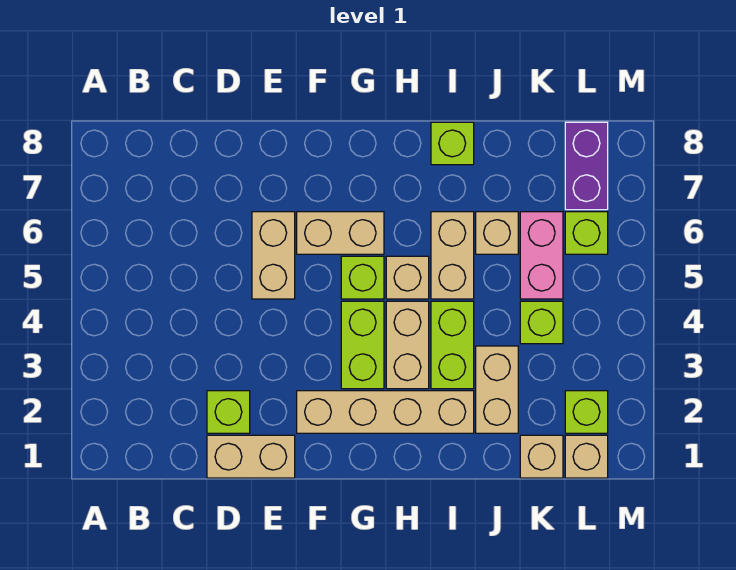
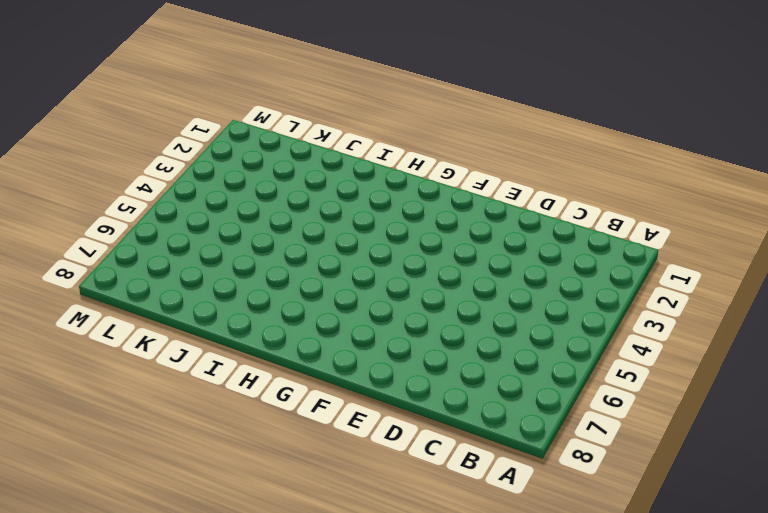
none -> tan 1x2 brick [207,435,295,478]
none -> lime 1x1 brick [207,391,250,433]
none -> tan 1x2 brick [252,212,295,299]

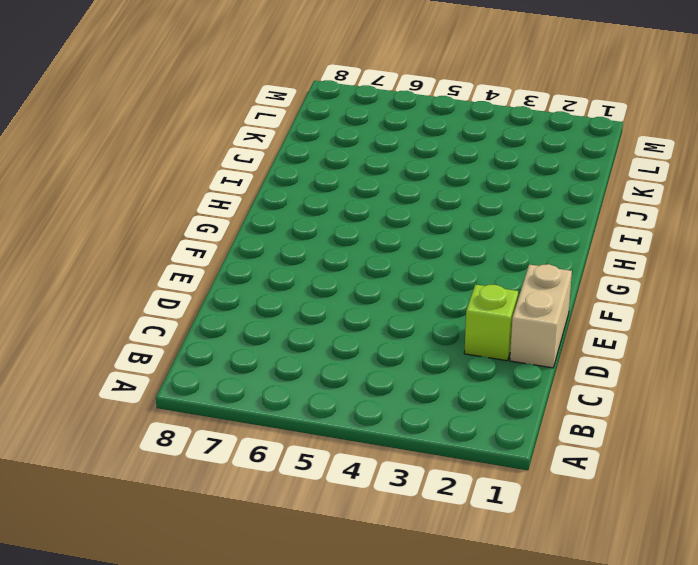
none -> tan 1x2 brick [252,212,295,299]
none -> tan 1x4 brick [297,391,474,433]
none -> tan 1x2 brick [297,212,384,254]

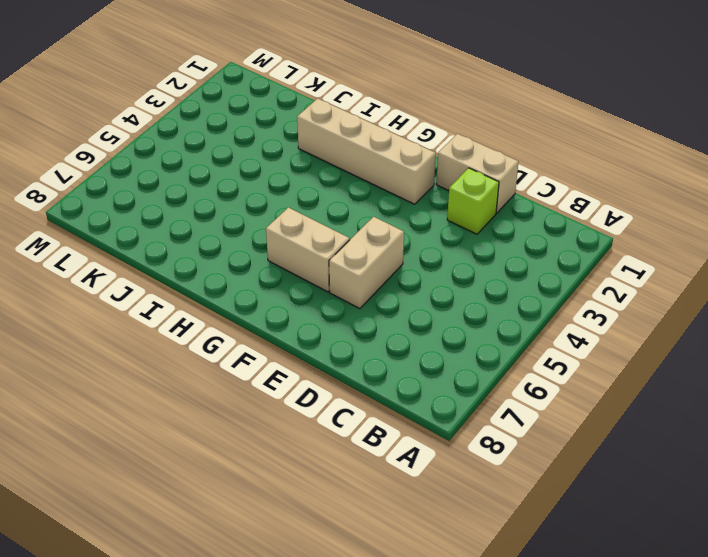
none -> lime 1x2 brick [341,301,384,389]
none -> lime 1x1 brick [341,256,384,299]
none -> tan 1x2 brick [386,301,429,389]

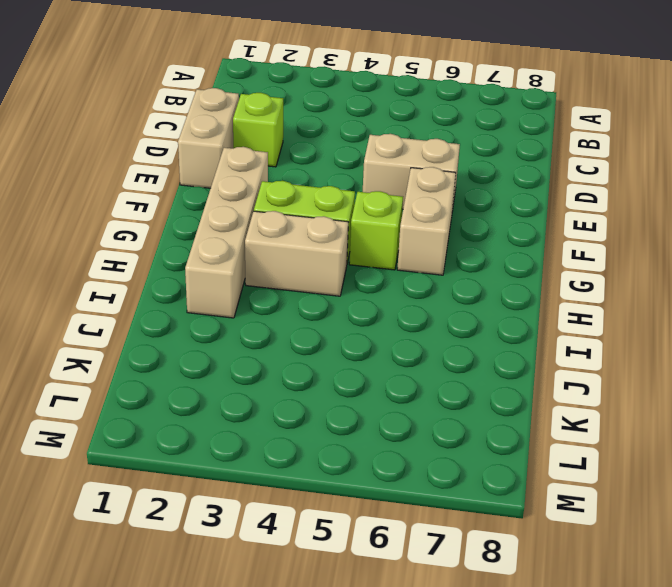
none -> tan 1x1 brick [386,256,429,299]
none -> lime 1x2 brick [431,301,474,389]
none -> tan 1x2 brick [431,212,474,299]

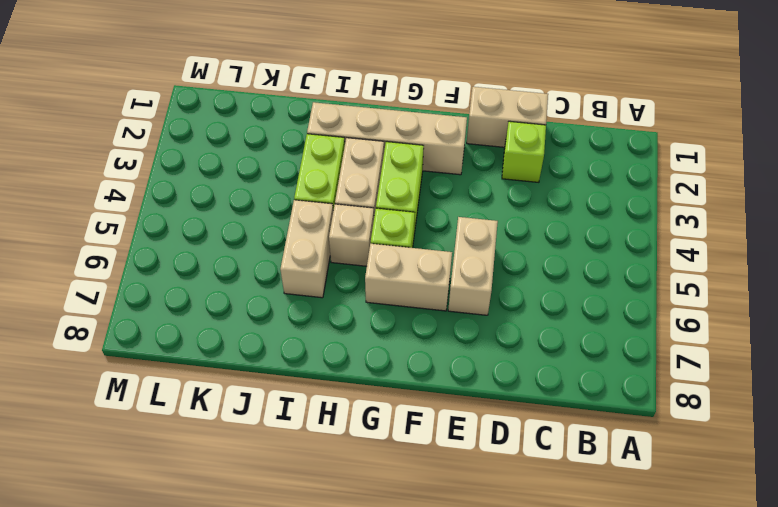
none -> lime 1x1 brick [431,122,474,165]
none -> tan 1x2 brick [476,346,518,433]
none -> tan 1x1 brick [476,212,518,254]

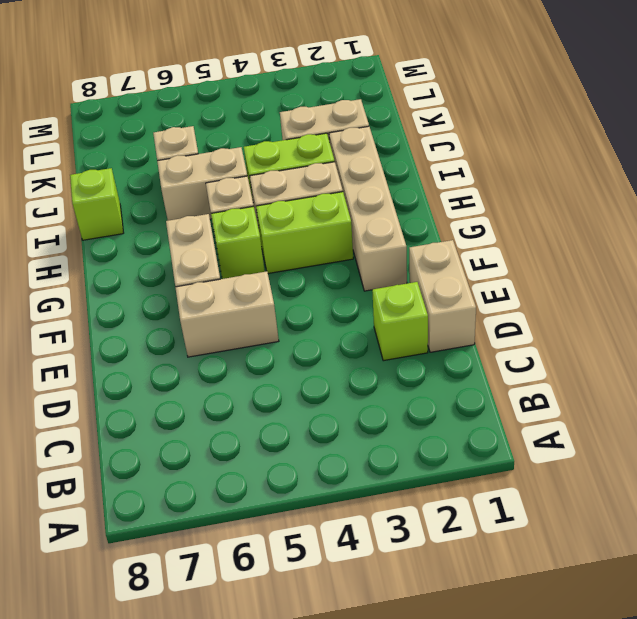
none -> tan 1x1 brick [520,435,563,478]
none -> lime 1x1 brick [520,301,563,344]
none -> pink 1x2 brick [520,212,563,299]

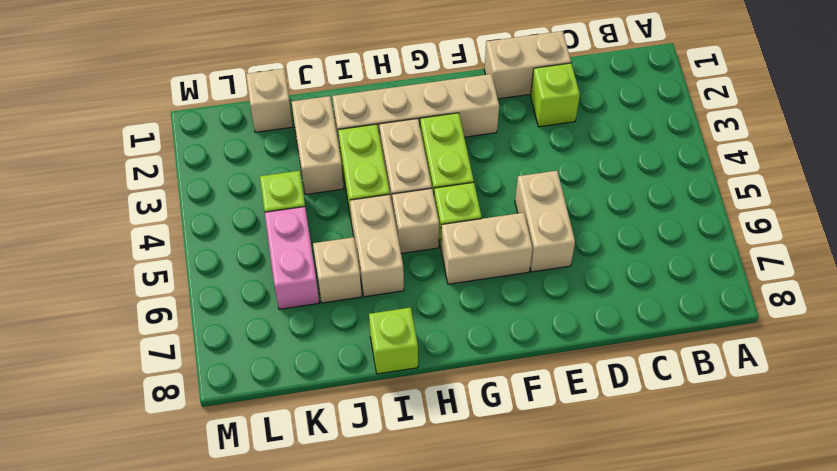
none -> tan 1x1 brick [565,435,608,478]
none -> lime 1x1 brick [565,391,608,433]
none -> lime 1x1 brick [565,212,608,254]

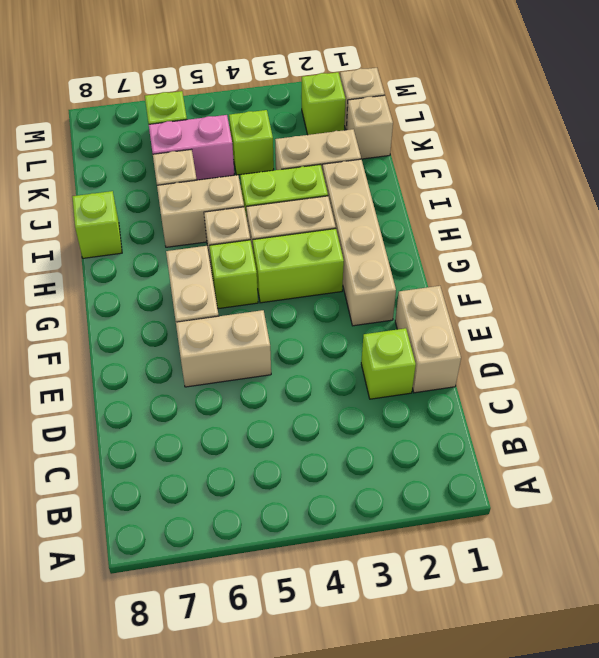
none -> purple 1x2 brick [565,122,608,210]

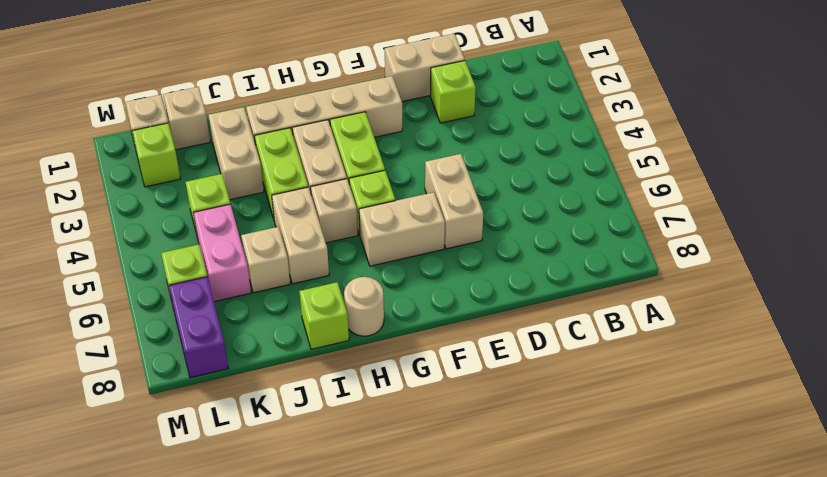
tan 1x1 round brick [344,277,384,336] -> none

